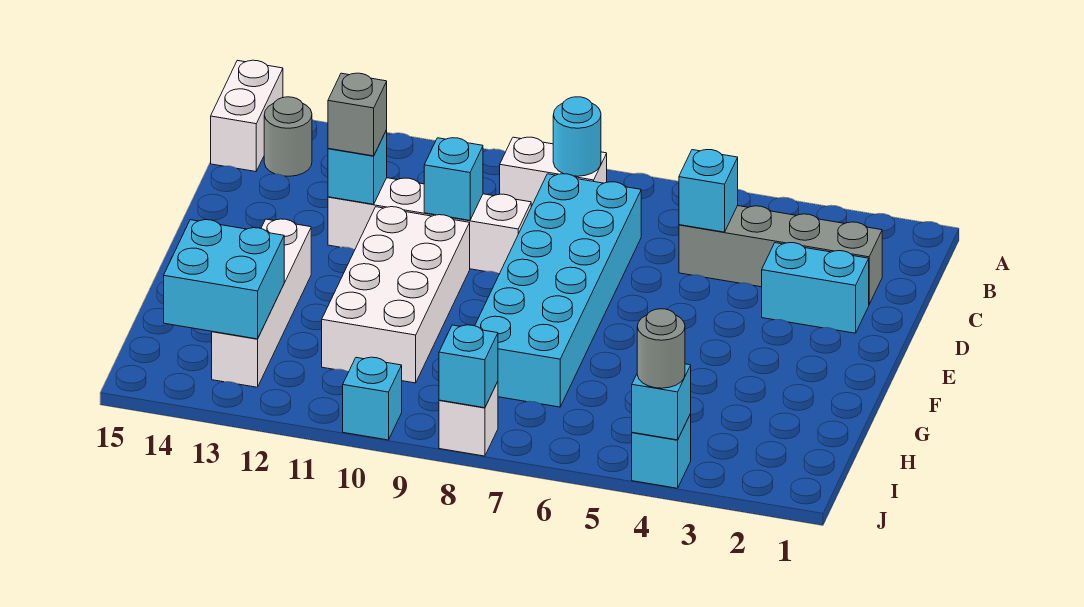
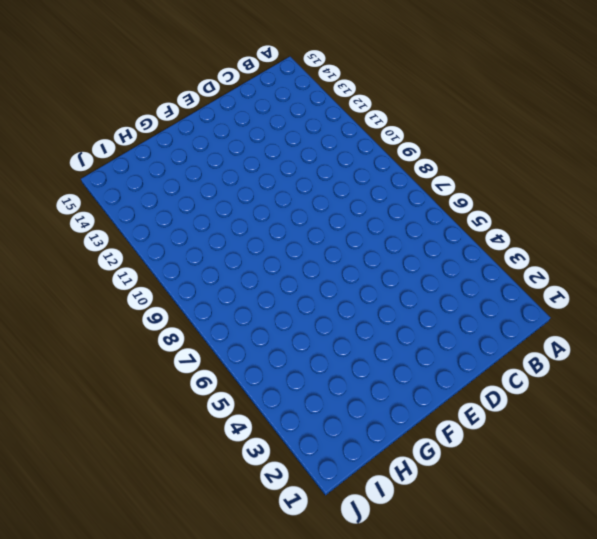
none -> white 1x2 brick [211,60,283,172]
none -> white 1x2 brick [500,137,607,206]
none -> grey 1x1 round brick [264,97,312,176]

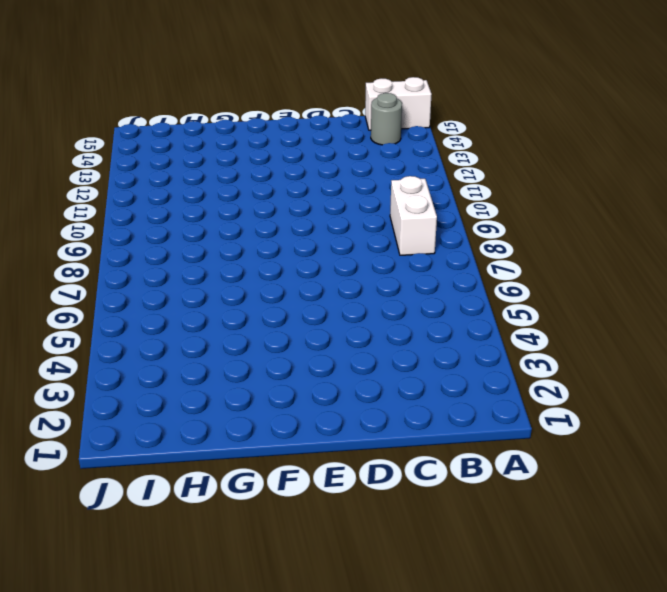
none -> grey 1x4 brick [679,206,882,304]
none -> cyan 2x6 brick [475,174,641,407]
none -> cyan 1x2 brick [762,243,869,333]

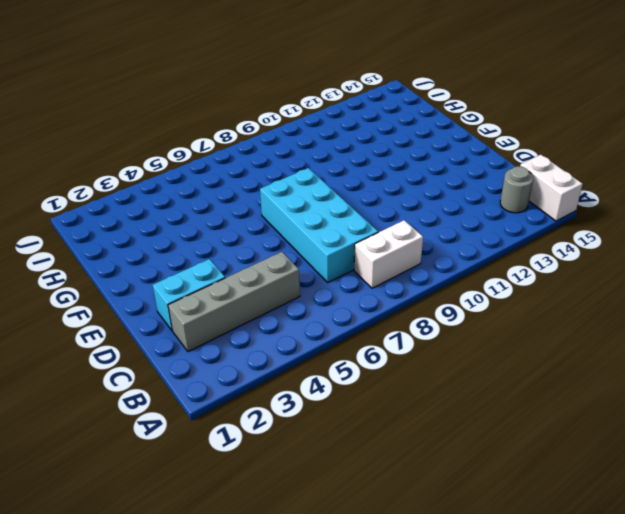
cyan 2x4 brick [260,168,378,282] -> cyan 2x6 brick [475,174,641,407]
none -> white 1x4 brick [328,178,531,274]
none -> white 2x4 brick [322,207,470,383]
none -> white 1x4 brick [212,219,311,387]

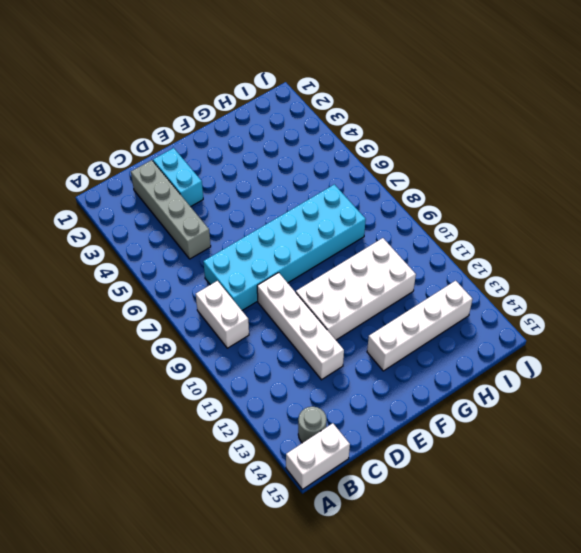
none -> cyan 1x1 brick [632,414,691,488]
none -> white 1x1 brick [439,382,498,456]
none -> cyan 1x1 brick [343,357,402,440]

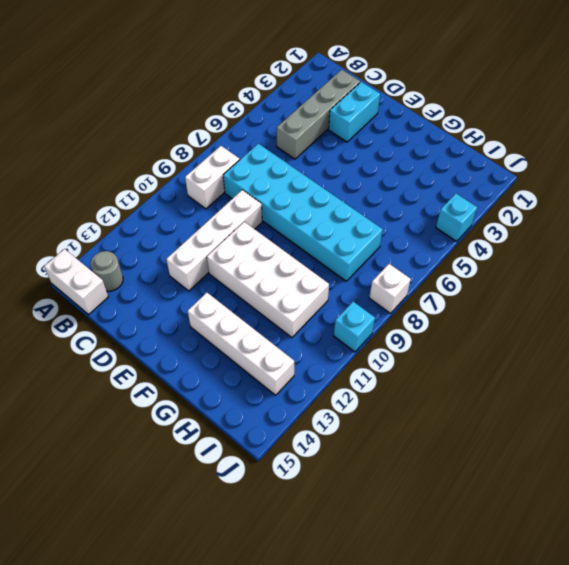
none -> cyan 1x1 round brick [553,97,601,176]
none -> cyan 1x1 brick [679,150,738,232]
none -> cyan 1x1 brick [424,138,483,220]

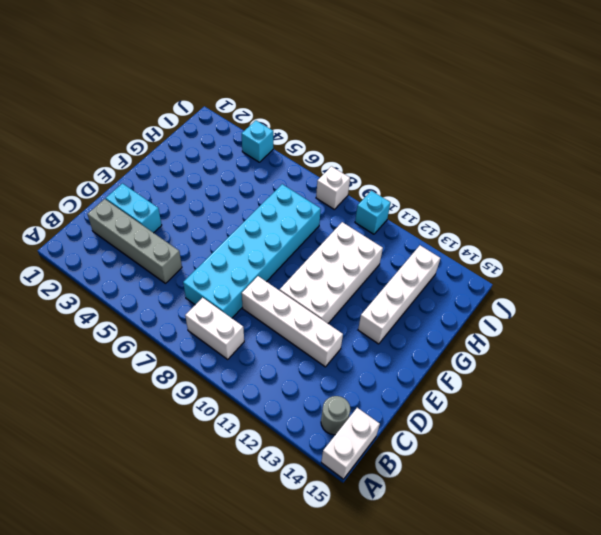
none -> cyan 1x1 round brick [553,97,601,176]
none -> cyan 1x1 brick [679,150,738,232]
none -> cyan 1x1 brick [424,138,483,220]

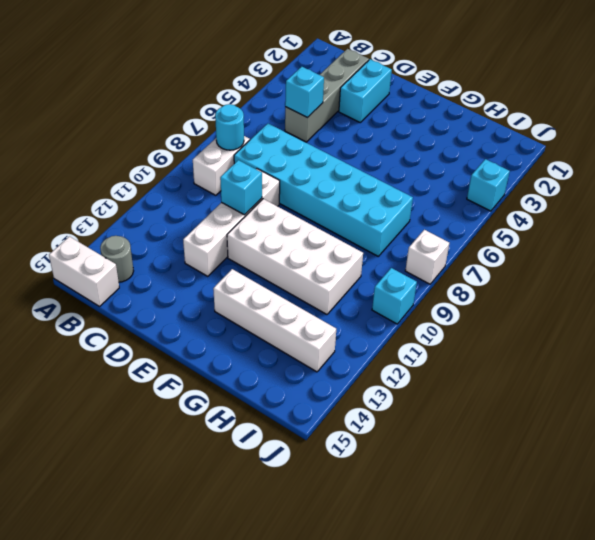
none -> cyan 1x1 brick [328,130,387,204]
none -> cyan 2x2 brick [164,220,284,339]
none -> cyan 1x1 brick [632,364,691,440]

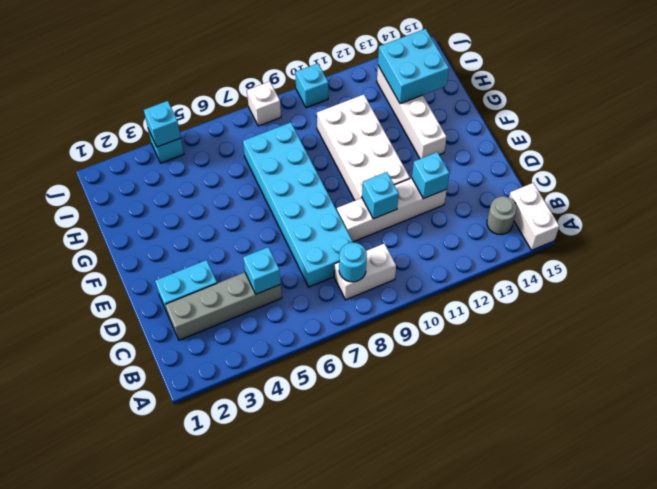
none -> cyan 1x1 brick [439,325,498,408]
none -> grey 1x1 brick [328,73,387,156]
none -> grey 1x1 round brick [637,309,685,388]

